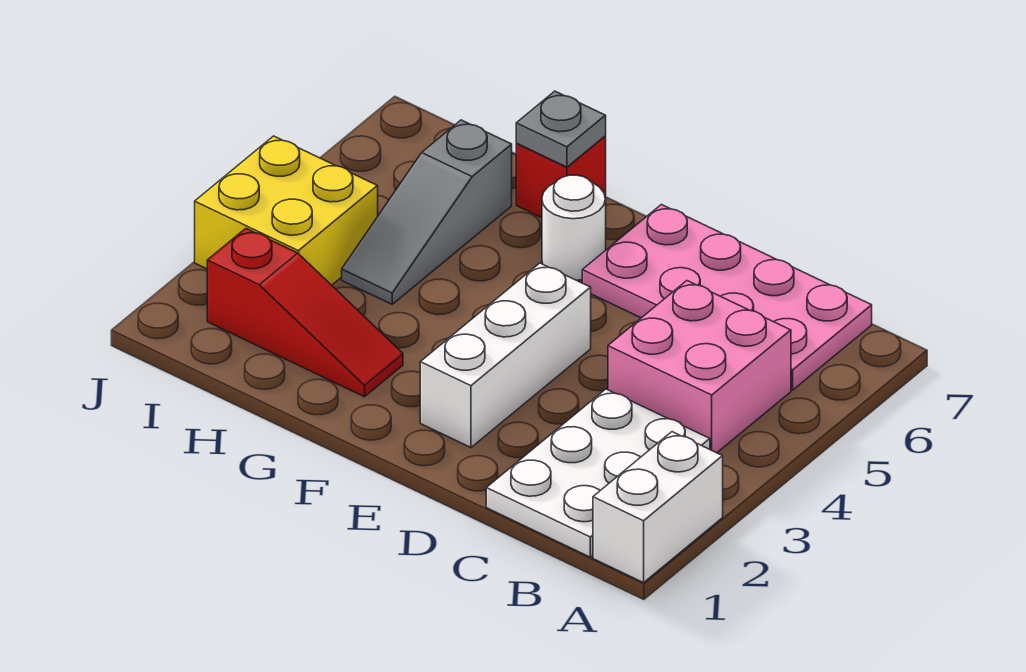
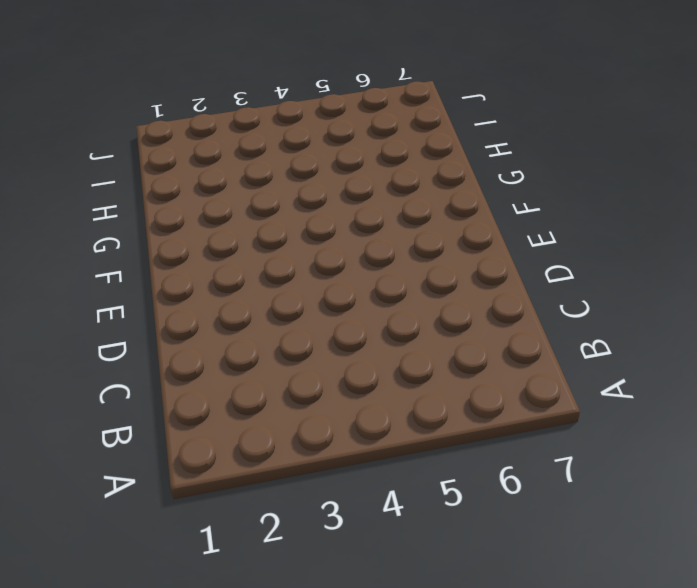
none -> white 1x2 brick [593,432,723,583]
none -> white 2x3 plate [486,389,710,557]

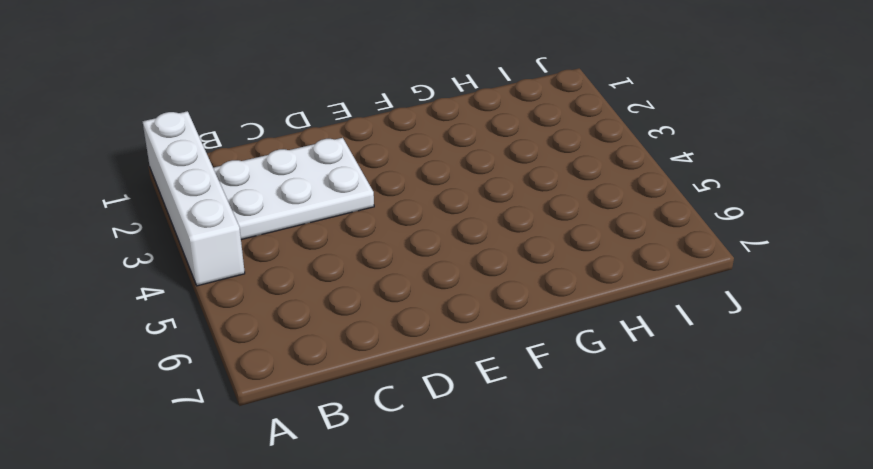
white 1x4 brick [142,111,245,286] -> white 1x2 brick [593,432,723,583]
white 2x3 plate [213,138,374,240] -> white 2x3 plate turned to [486,389,710,557]
none -> pink 2x2 brick [608,281,791,453]
none -> pink 2x4 plate [582,205,872,390]

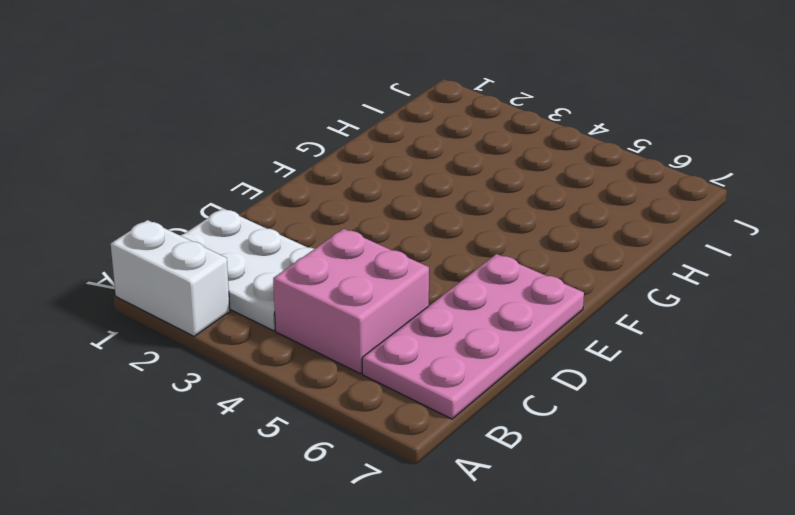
none -> white 1x3 brick [420,263,591,447]
none -> white 1x1 round brick [542,175,606,280]

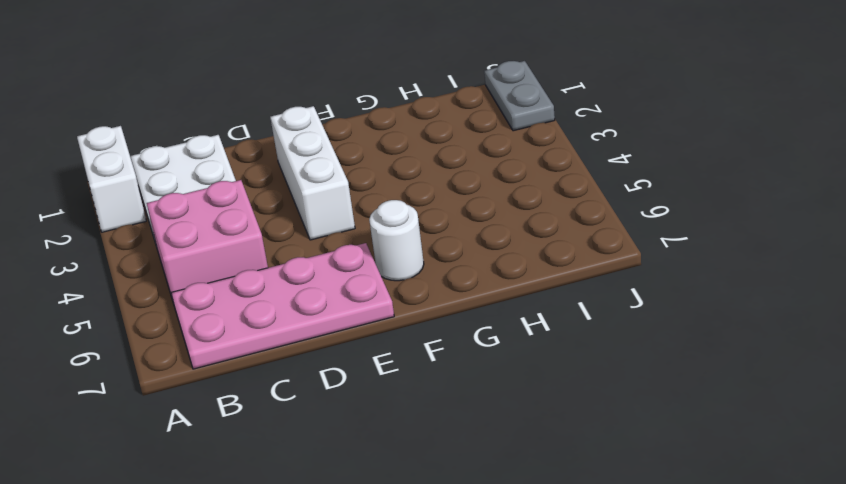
grey 1x2 plate [484,61,555,131] -> none
none -> red 1x3 slope [207,229,403,397]
none -> red 1x1 brick [516,136,606,218]

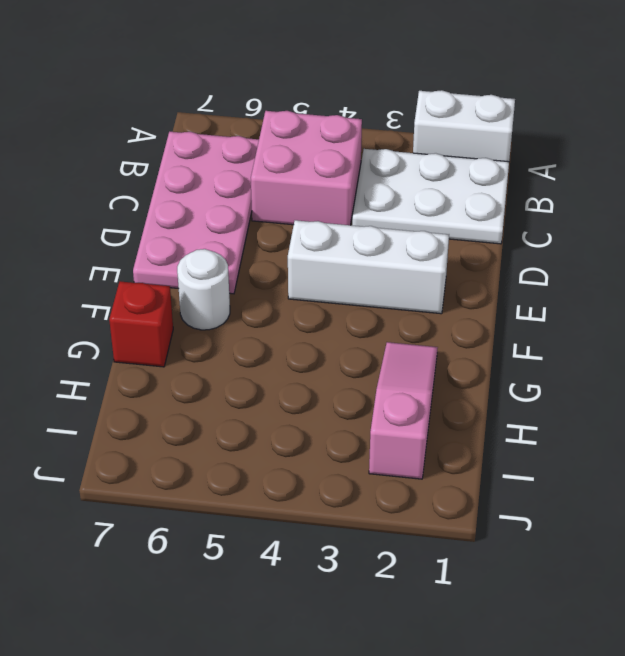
pink 1x3 slope [369,342,438,479] -> red 1x3 slope [207,229,403,397]
none -> grey 1x3 slope [342,120,512,304]
none -> yellow 2x2 brick [195,136,378,285]

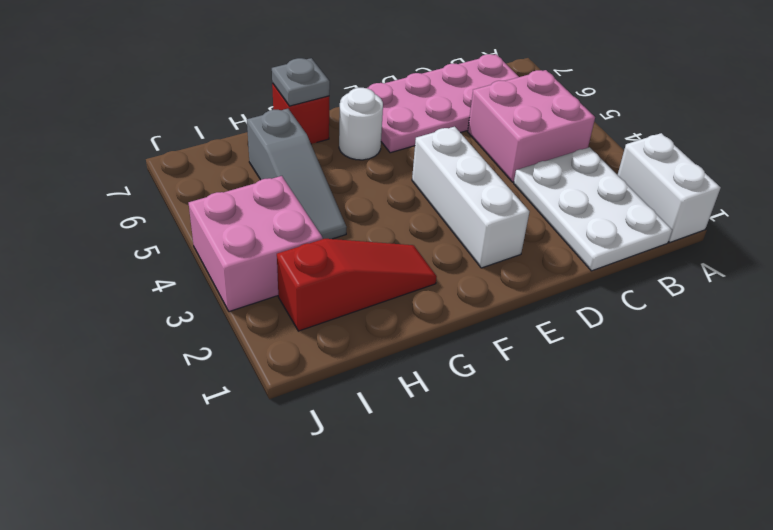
pink 2x2 brick [188,176,323,312] -> yellow 2x2 brick [195,136,378,285]

